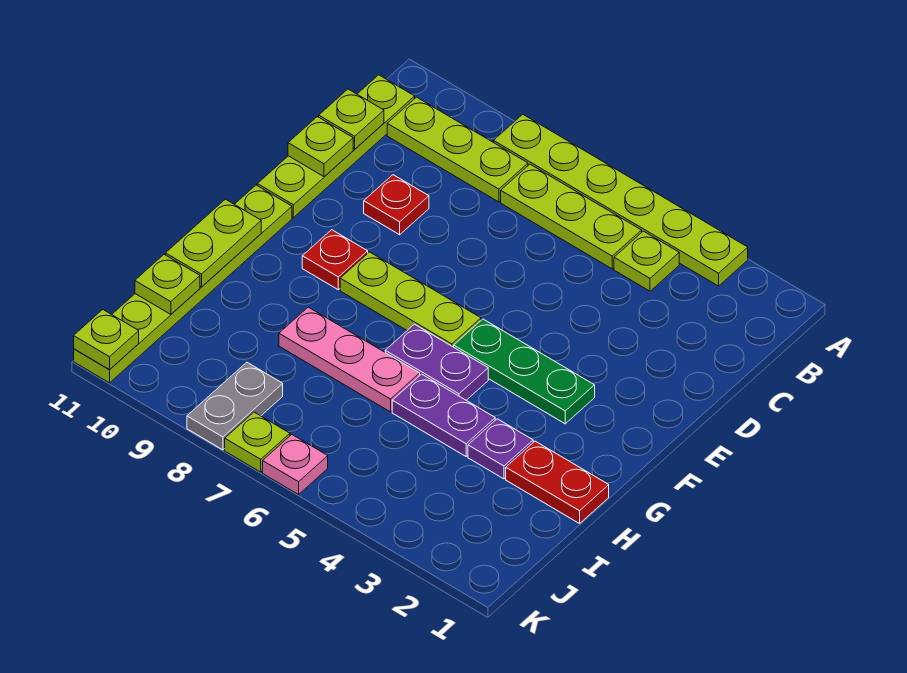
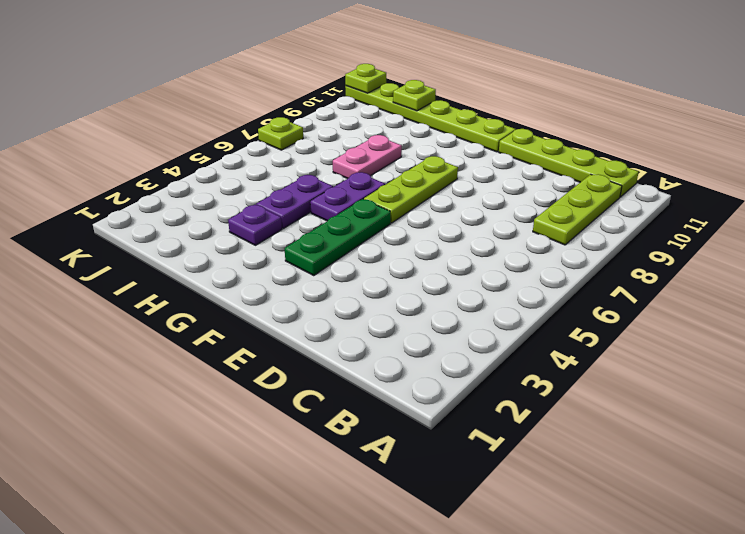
pink 1x2 plate [333,135,402,179] -> pink 1x3 plate [279,307,420,412]
none -> lime 1x6 plate [494,114,748,286]
none -> lime 1x1 plate [614,231,679,291]
none -> lime 1x3 plate [501,164,642,269]

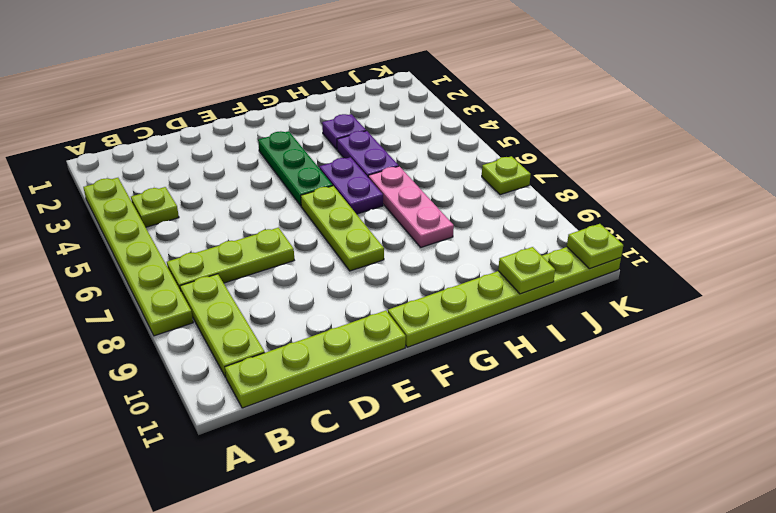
lime 1x3 plate [167,228,294,291] -> lime 1x3 plate turned to [501,164,642,269]
none -> red 1x1 plate [364,175,429,235]
none -> red 1x1 plate [302,230,368,290]
none -> red 1x2 plate [506,441,609,523]

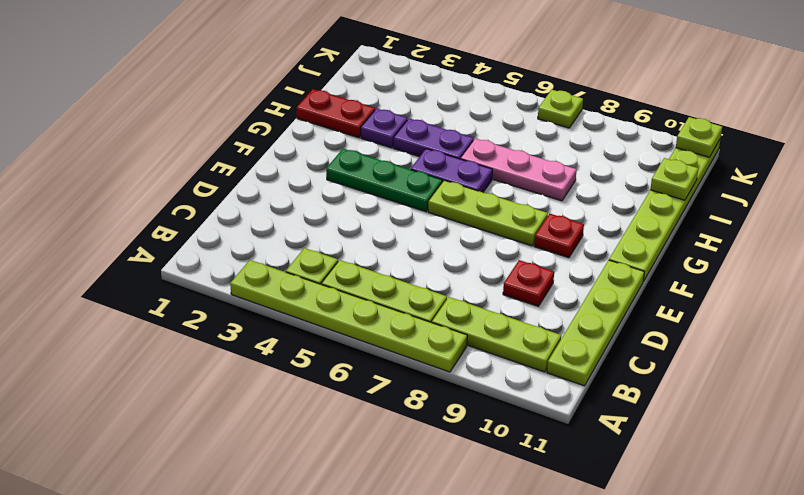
none -> grey 1x2 plate [187,362,283,450]
none -> pink 1x1 plate [263,435,328,494]
none -> lime 1x1 plate [319,89,384,149]

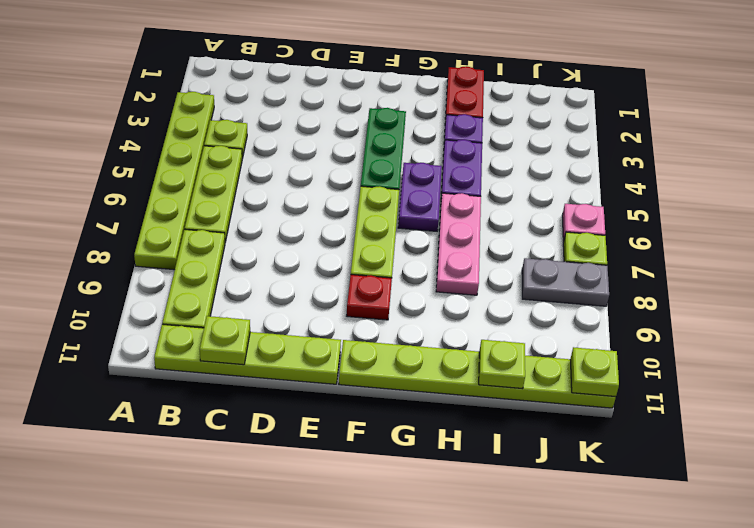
none -> red 1x1 plate [364,175,429,235]
none -> lime 1x1 plate [288,117,353,177]
none -> lime 1x2 plate [166,199,261,287]

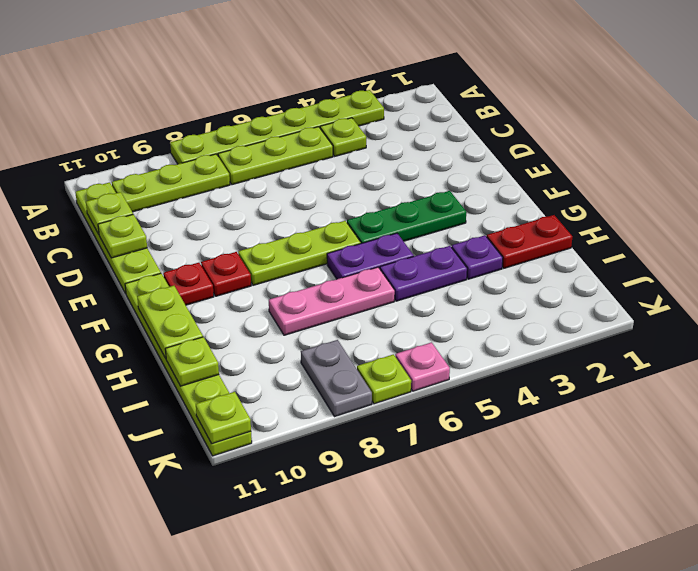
red 1x1 plate [163,263,214,305] -> red 1x1 plate moved to [364,175,429,235]

